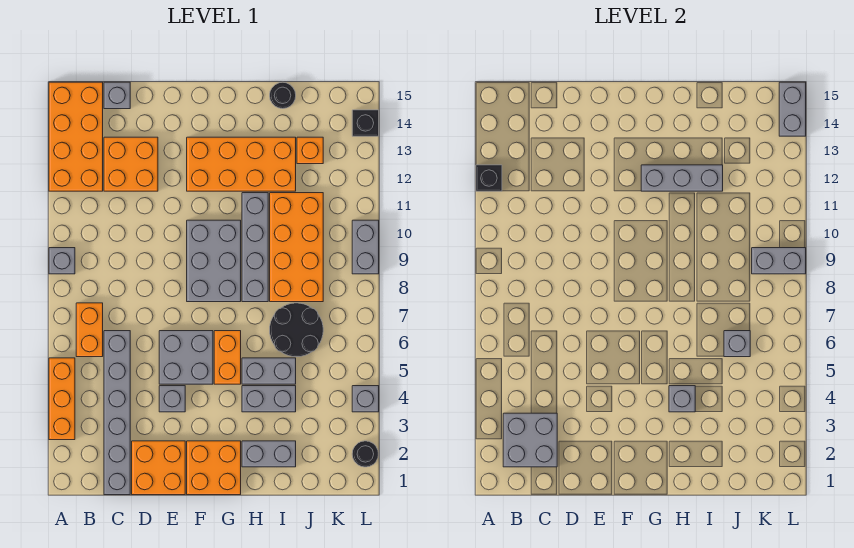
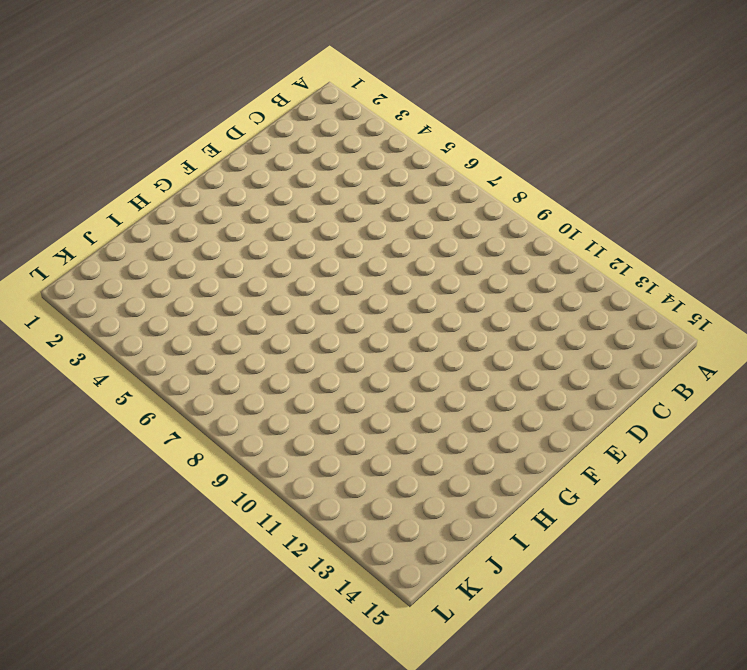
none -> orange 1x3 brick [49,358,75,440]
none -> grey 1x1 brick [49,248,75,274]
none -> orange 2x4 brick [49,82,103,191]
none -> orange 1x2 brick [76,303,103,357]

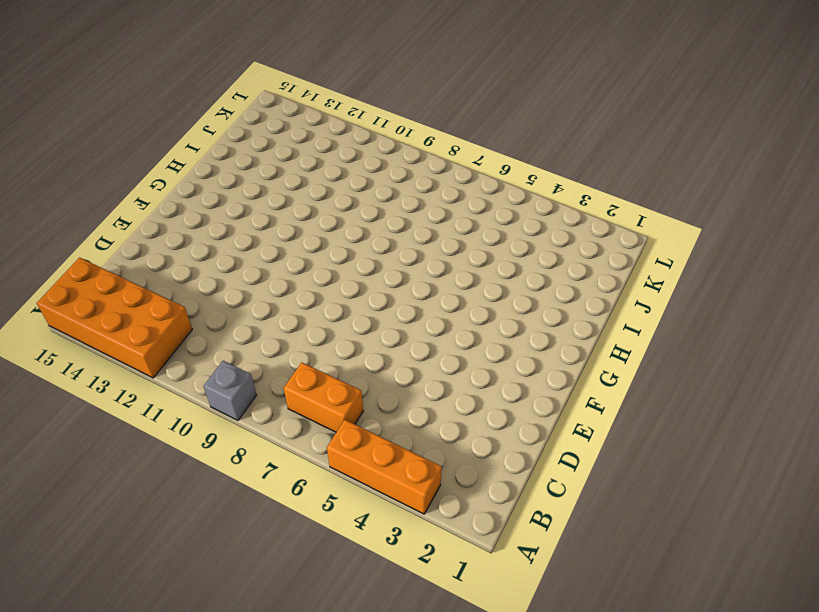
none -> grey 1x6 brick [104,331,130,495]
none -> orange 2x2 brick [104,137,158,191]
none -> grey 1x1 brick [104,82,130,109]
none -> orange 2x2 brick [132,441,185,495]

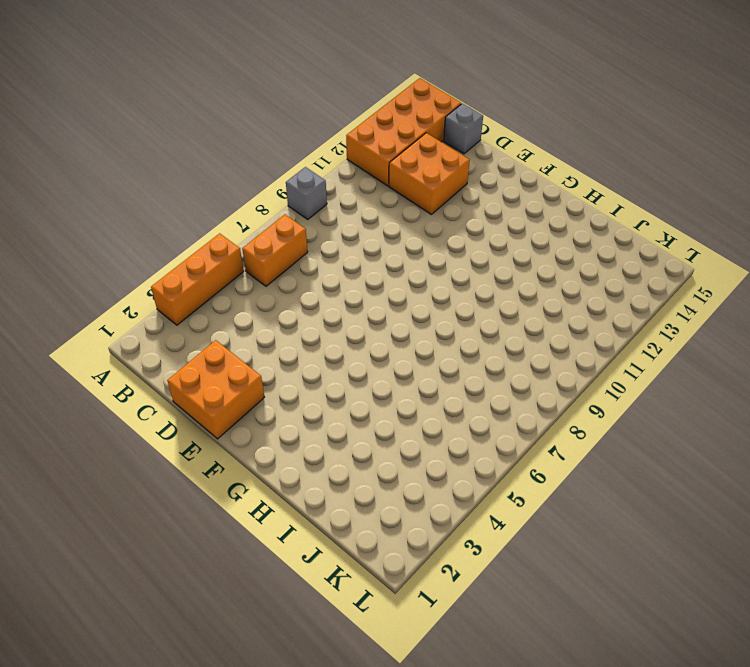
none -> grey 1x6 brick [104,331,130,495]
none -> grey 1x1 brick [159,386,185,412]
none -> grey 2x2 brick [159,331,213,384]
none -> orange 2x2 brick [187,441,241,495]

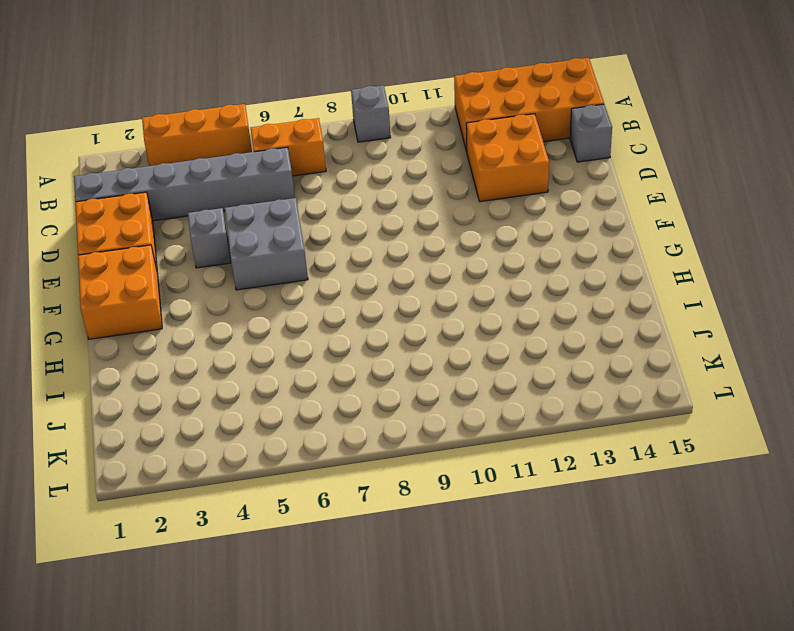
none -> grey 2x3 brick [187,220,241,302]
none -> orange 2x4 brick [187,137,296,191]
none -> orange 1x2 brick [214,331,241,384]
none -> grey 1x2 brick [242,441,296,467]

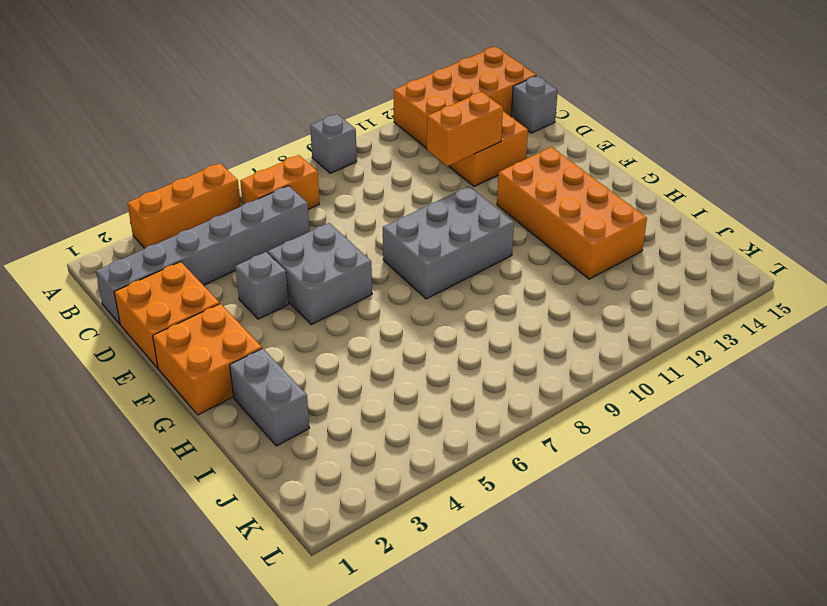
orange 1x2 brick [427,92,503,166] -> orange 1x2 brick moved to [214,331,241,384]
none -> grey 1x2 brick [242,386,296,412]
none -> grey 1x2 brick [242,358,296,384]
none -> grey 1x4 brick [242,193,268,302]
none -> black 2x2 round brick [270,303,323,357]

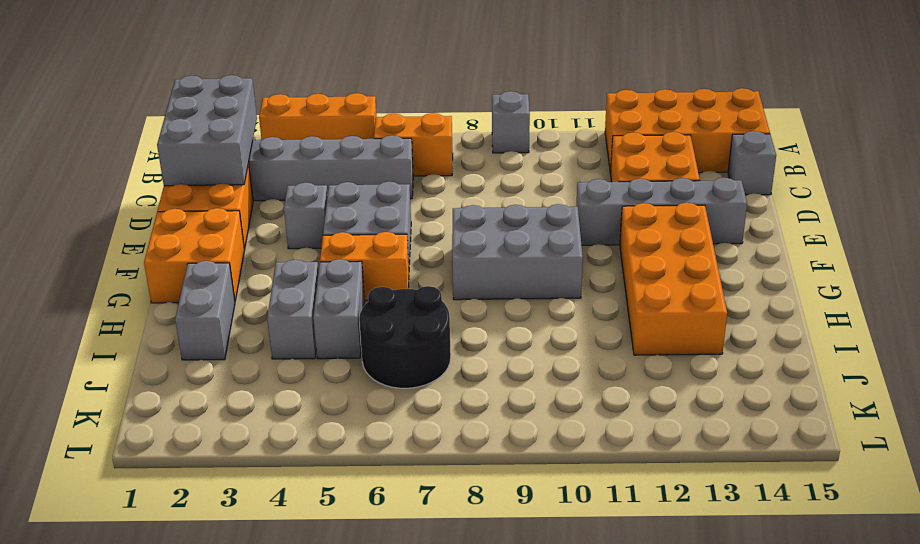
grey 2x3 brick [157,75,257,186] -> grey 2x2 brick [503,413,557,467]
grey 1x4 brick [576,178,747,245] -> grey 1x4 brick moved to [242,193,268,302]
none -> orange 2x4 brick [270,193,323,302]
none -> black 1x1 round brick [270,82,296,109]
none -> orange 1x1 brick [297,137,323,164]
none -> black 1x1 round brick [352,441,378,467]

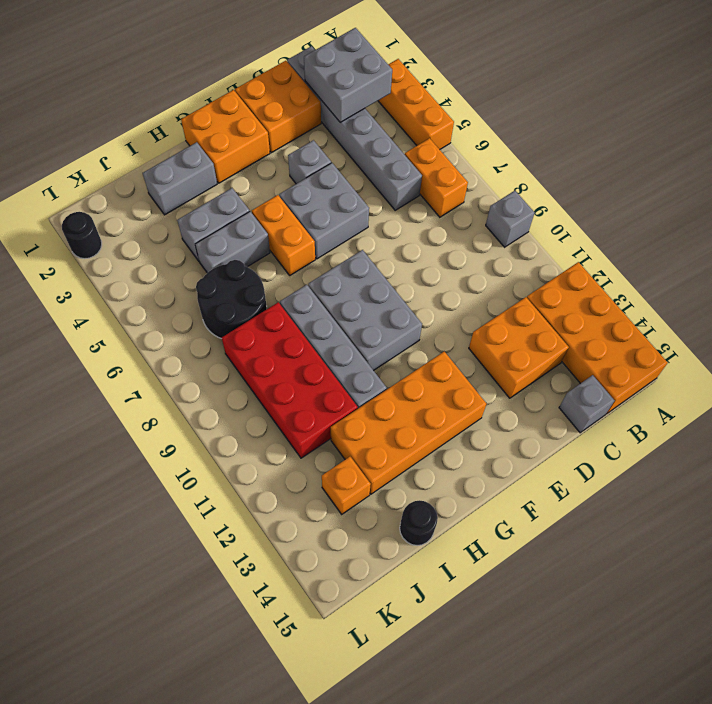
red 2x4 brick [222,302,358,458] -> orange 2x4 brick [270,193,323,302]
none -> grey 1x1 brick [352,386,379,412]
none -> grey 1x2 brick [352,220,379,274]
none -> black 1x1 brick [352,110,379,136]
none -> black 1x1 brick [476,165,502,191]

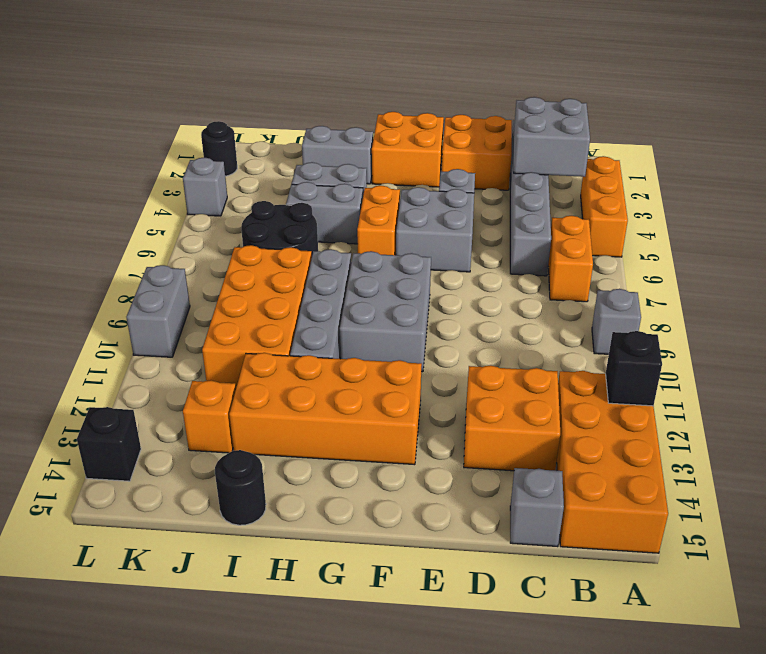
none -> grey 1x3 brick [641,165,723,191]
none -> grey 1x1 brick [669,386,695,412]
none -> grey 1x1 brick [724,331,750,357]
none -> grey 1x2 brick [752,248,806,274]

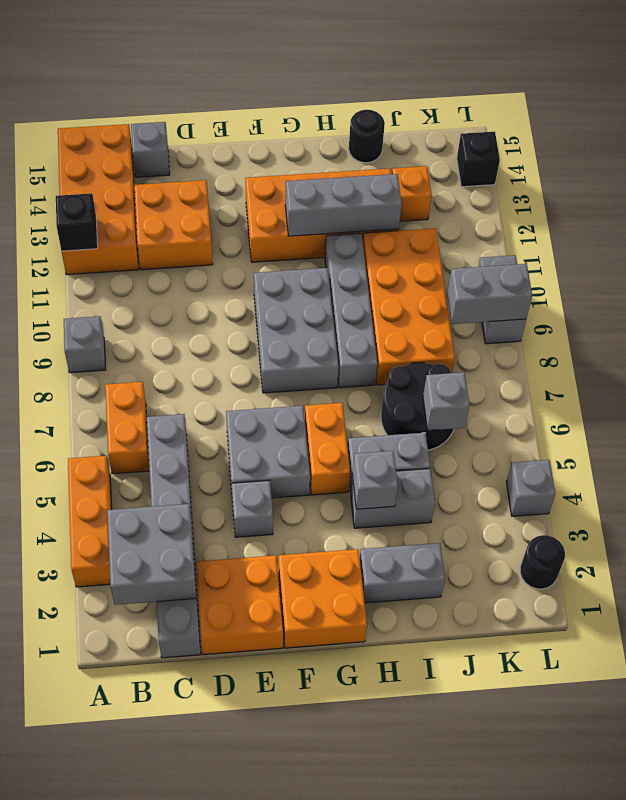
none -> grey 1x2 brick [779,82,806,136]

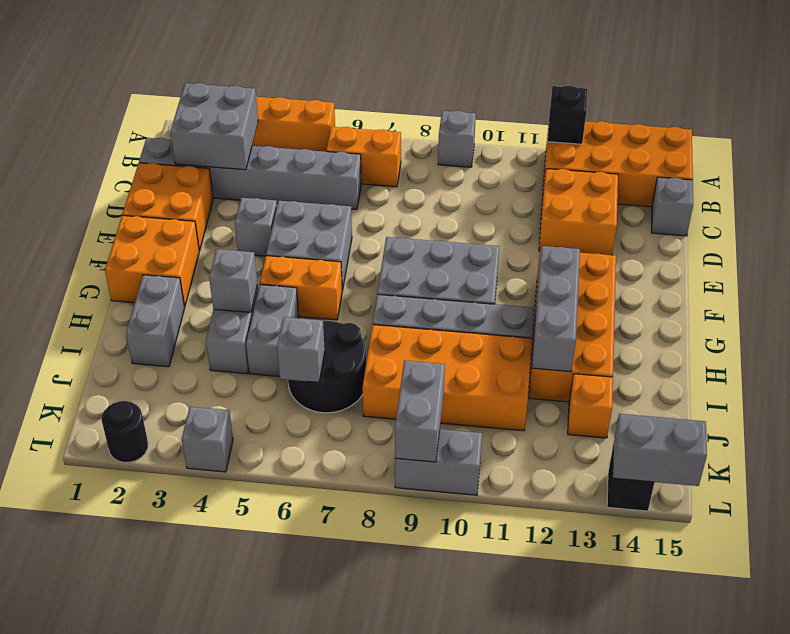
none -> black 1x1 round brick [270,82,296,109]

